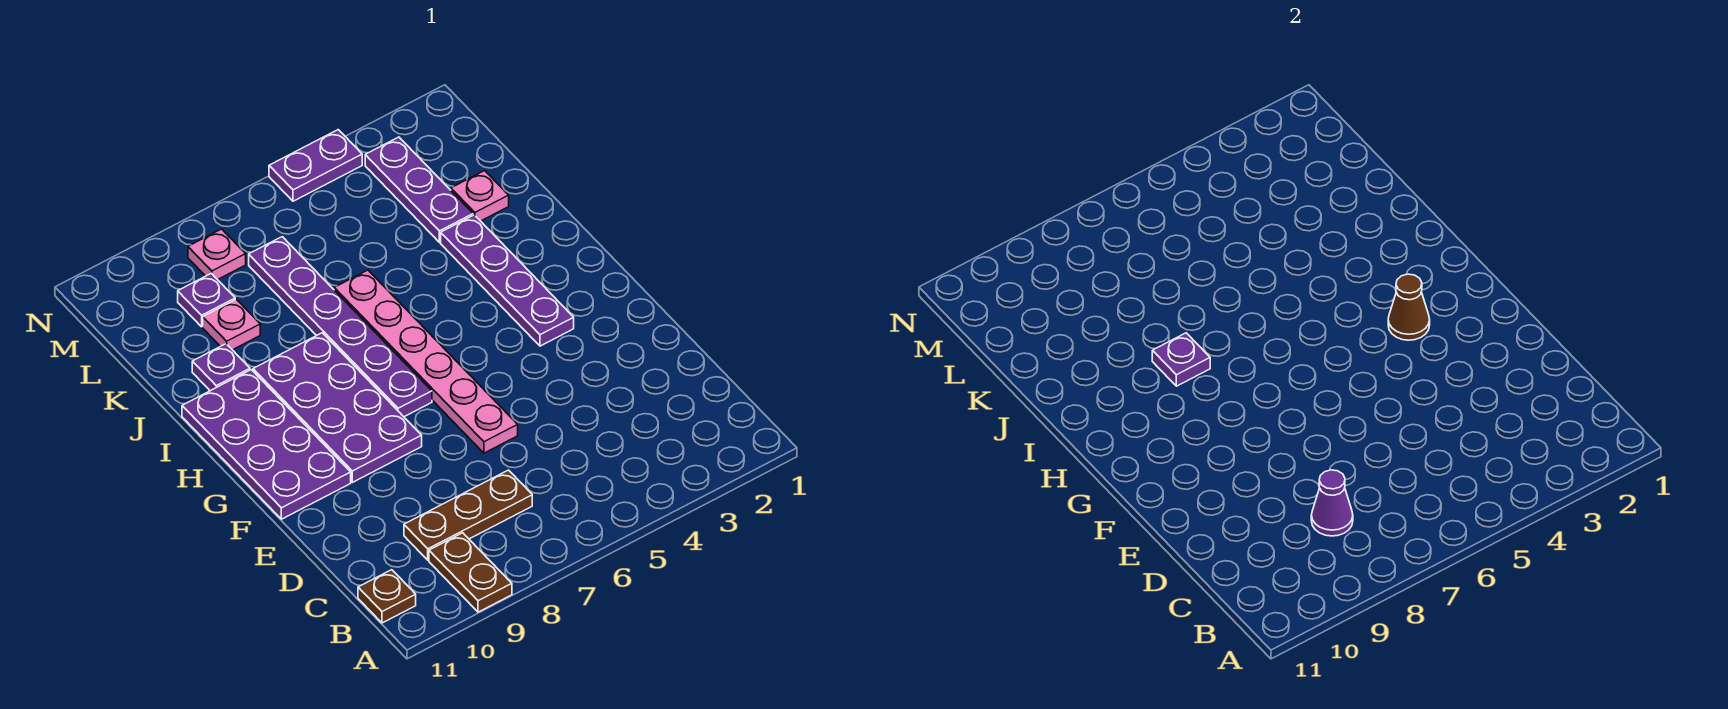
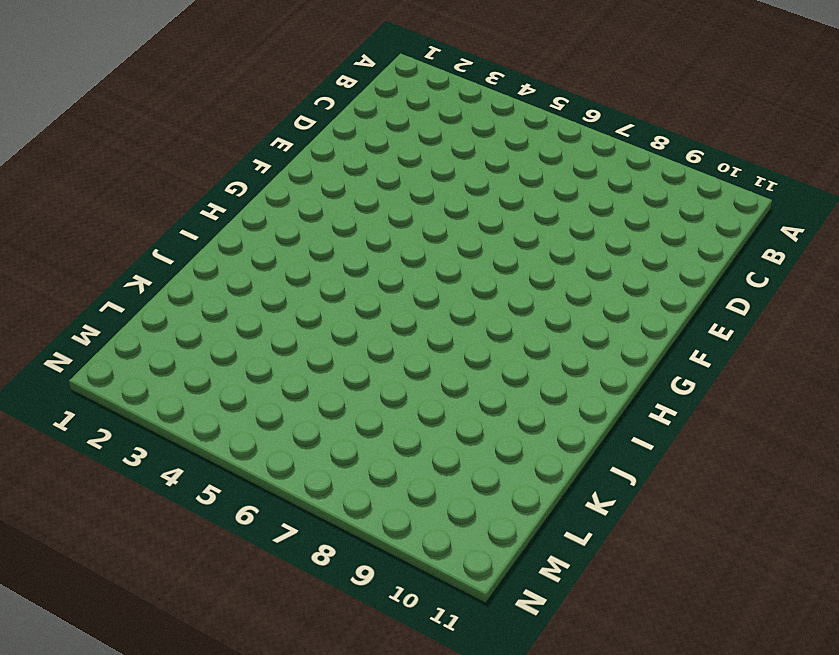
none -> brown 1x2 plate [429,533,512,612]
none -> brown 1x1 plate [358,570,416,623]
none -> brown 1x3 plate [404,470,532,560]

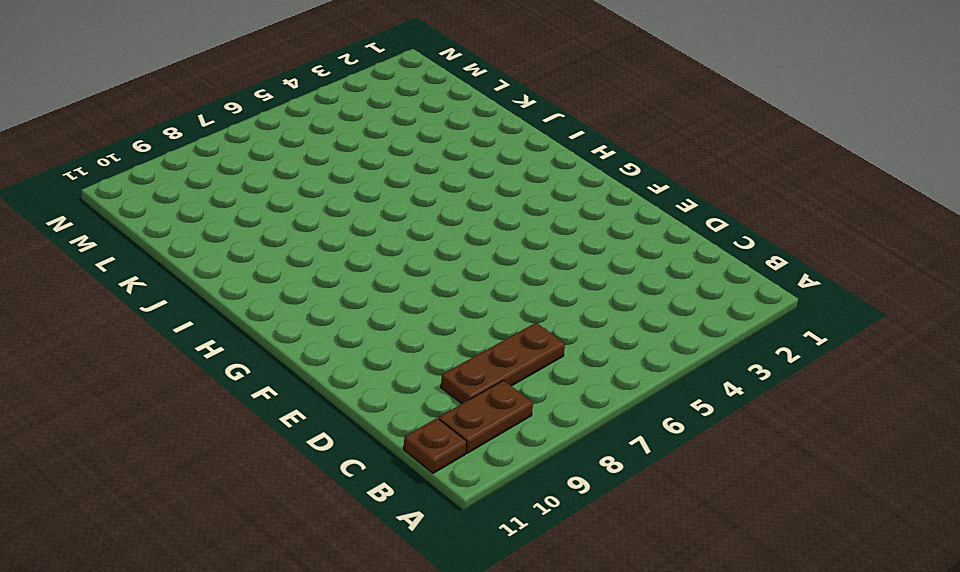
brown 1x2 plate [439,380,533,453] -> brown 1x2 plate turned to [429,533,512,612]
none -> pink 1x6 plate [334,270,518,453]
none -> purple 2x4 plate [253,333,422,482]
none -> purple 2x4 plate [182,370,351,519]

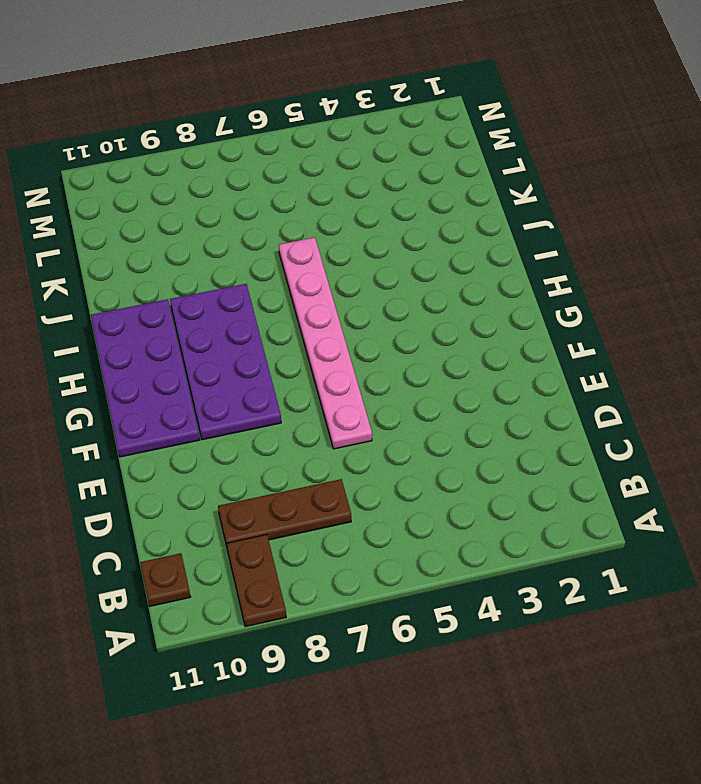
none -> purple 1x4 plate [441,215,574,346]
none -> purple 1x6 plate [249,237,432,417]
none -> purple 1x1 plate [192,344,250,391]

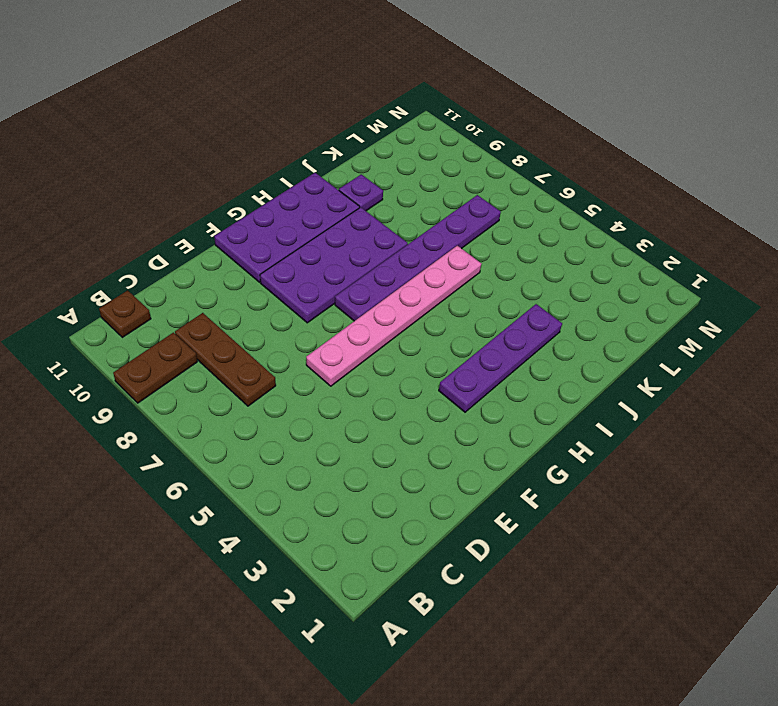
none -> pink 1x1 plate [451,171,509,221]
none -> purple 1x3 plate [365,137,473,242]
none -> pink 1x1 plate [203,299,260,350]

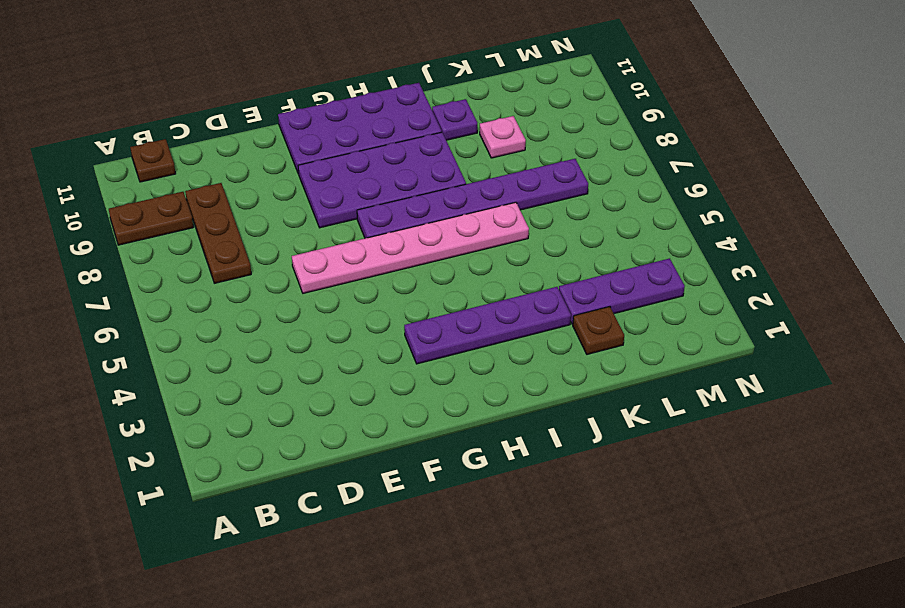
brown 1x1 plate [573,307,624,354] -> pink 1x1 plate [451,171,509,221]
none -> purple 1x1 plate [178,273,235,327]
none -> pink 1x1 plate [188,229,246,280]
none -> purple 1x2 plate [269,130,362,201]

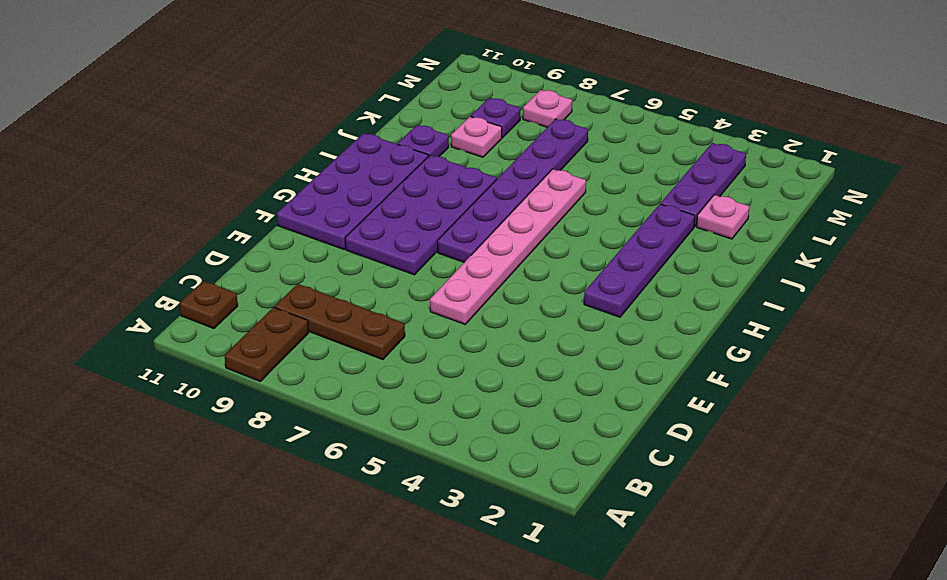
none -> purple 1x2 plate [269,130,362,201]
none -> purple 1x1 cone [1311,470,1353,536]
none -> brown 1x1 cone [1388,274,1430,340]

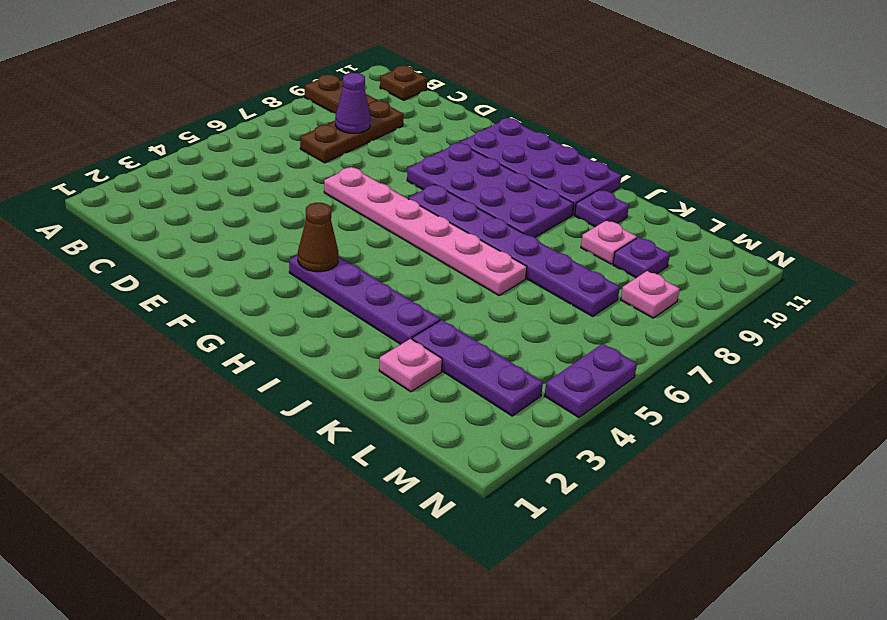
none -> purple 1x1 plate [1152,333,1210,386]

